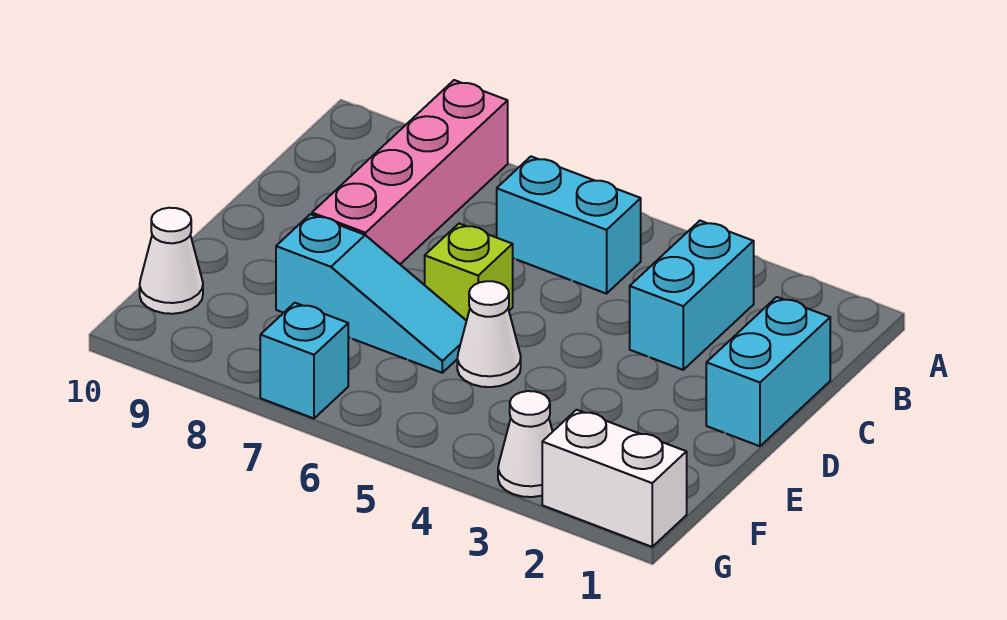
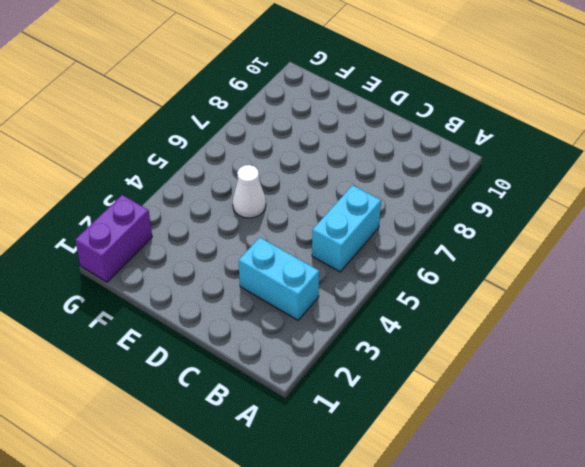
purple 1x2 brick [75,195,152,282] -> white 1x2 brick [542,410,687,547]
none -> pink 1x4 brick [312,80,508,264]
none -> cyan 1x2 brick [706,297,830,446]

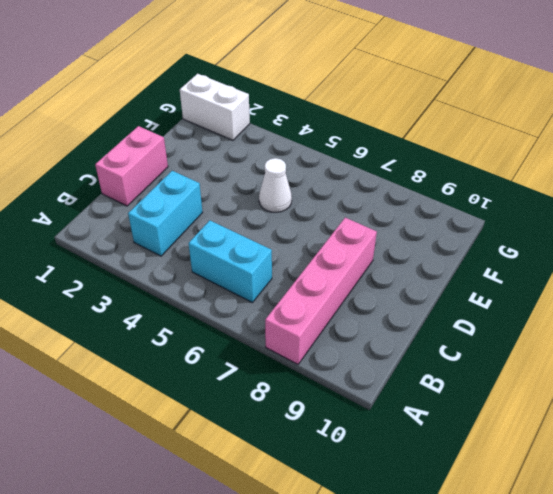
pink 1x2 brick [95,126,168,206] -> cyan 1x2 brick [706,297,830,446]
none -> lime 1x1 brick [425,224,513,321]
none -> cyan 1x3 slope [276,214,466,373]

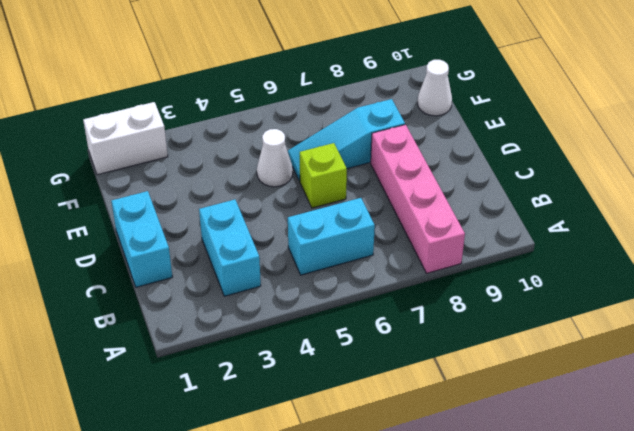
none -> white 1x1 cone [498,391,553,497]
none -> cyan 1x1 brick [260,303,349,418]

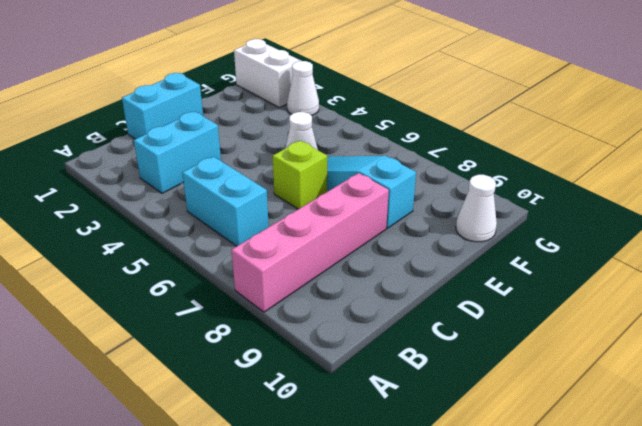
none -> cyan 1x1 brick [260,303,349,418]

